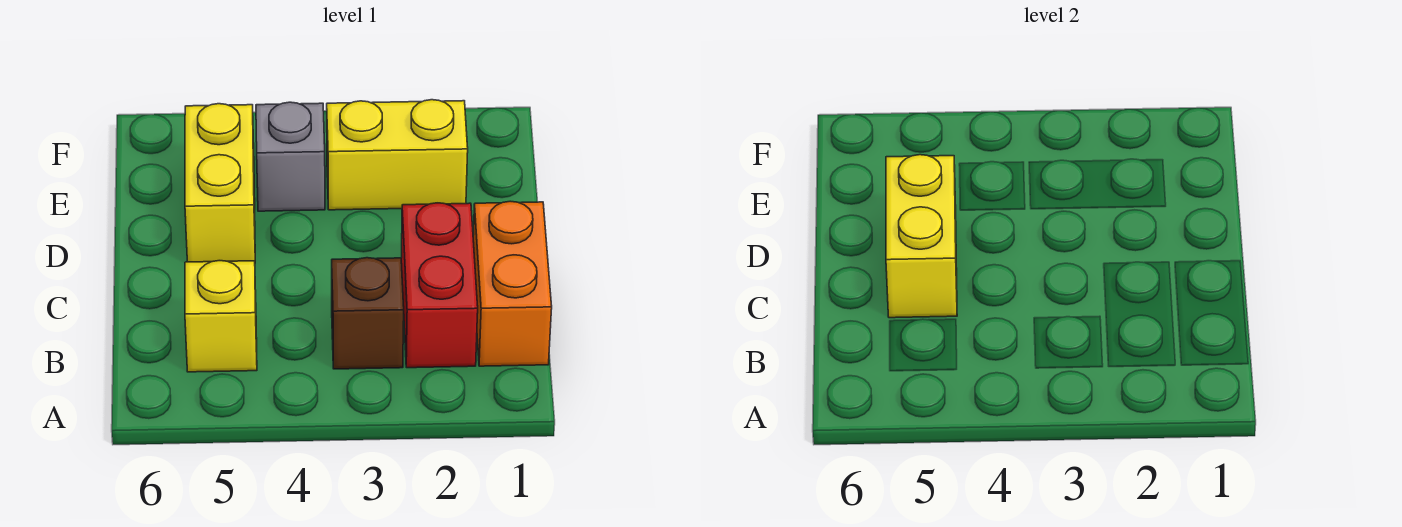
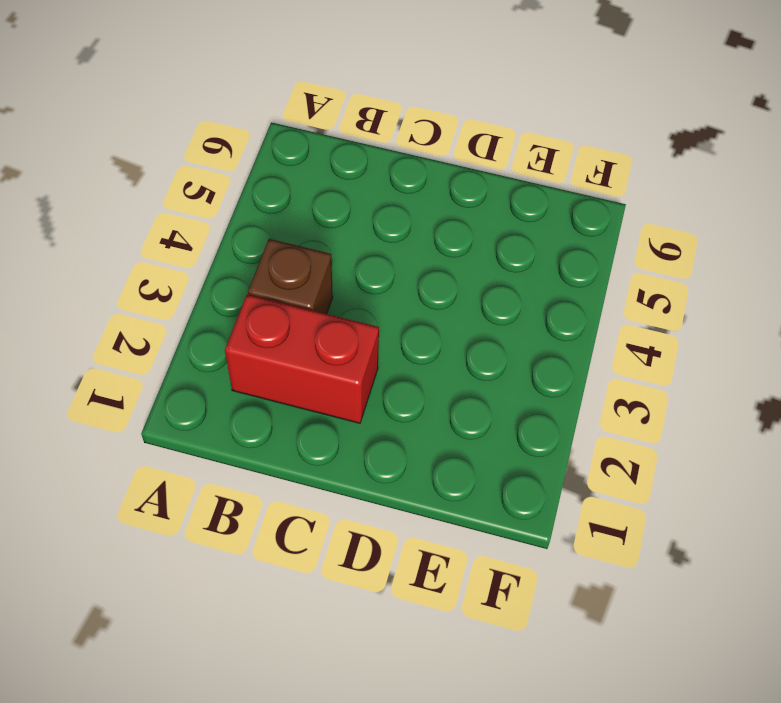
none -> orange 1x2 brick [473,201,552,366]
none -> yellow 1x1 brick [185,261,257,372]

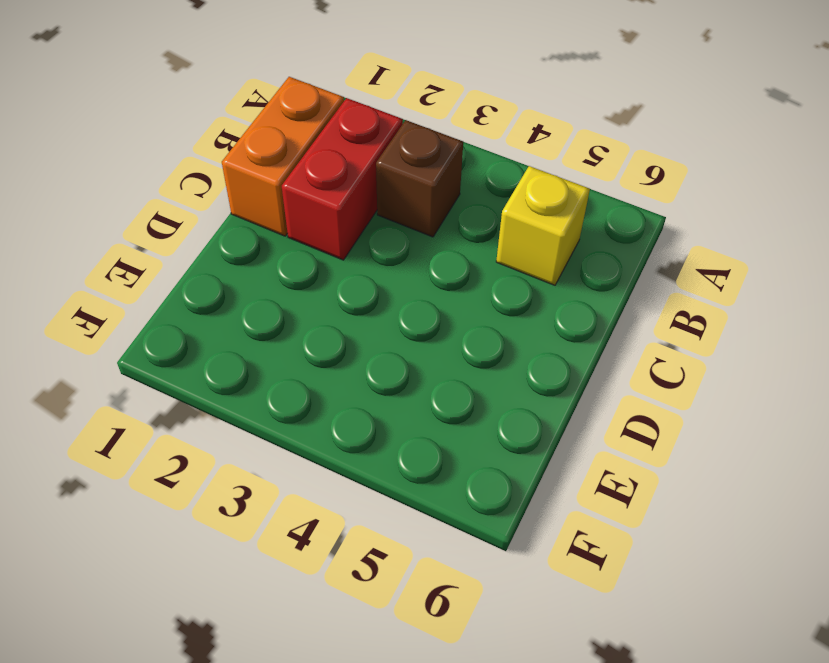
none -> yellow 1x2 brick [185,104,255,262]
none -> yellow 1x2 brick [327,100,468,210]

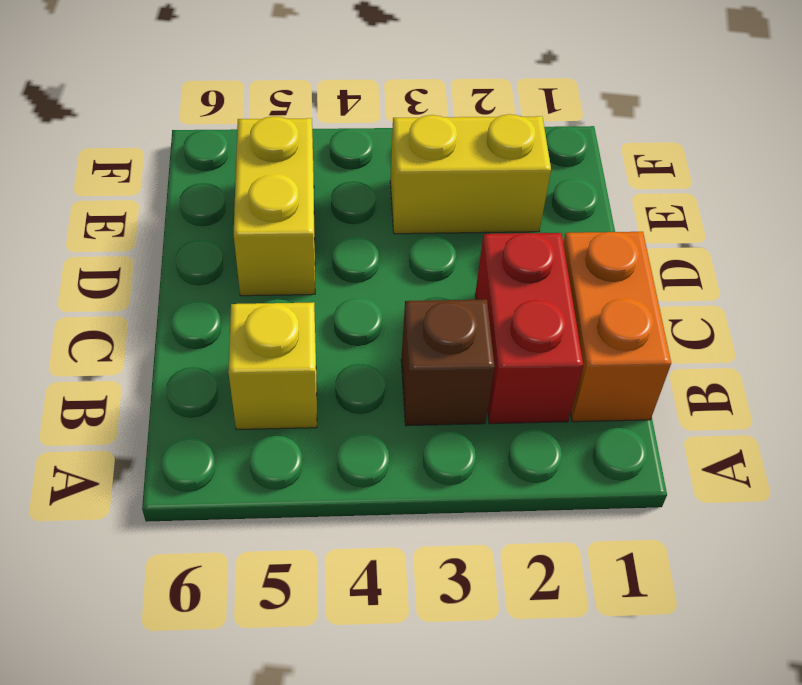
none -> grey 1x1 brick [256,102,325,211]
none -> yellow 1x2 brick [886,155,957,318]

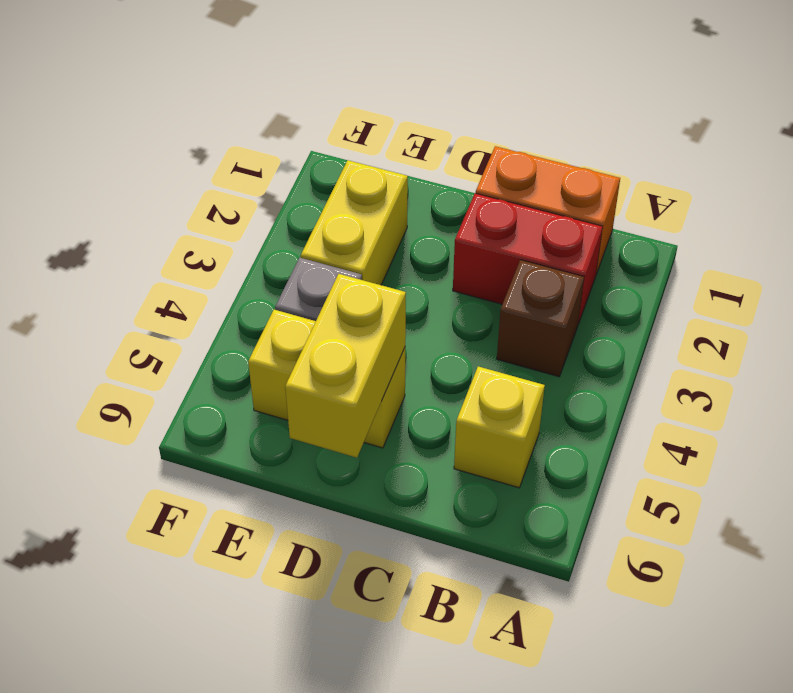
yellow 1x2 brick [285,274,406,458] -> yellow 1x2 brick turned to [886,155,957,318]

